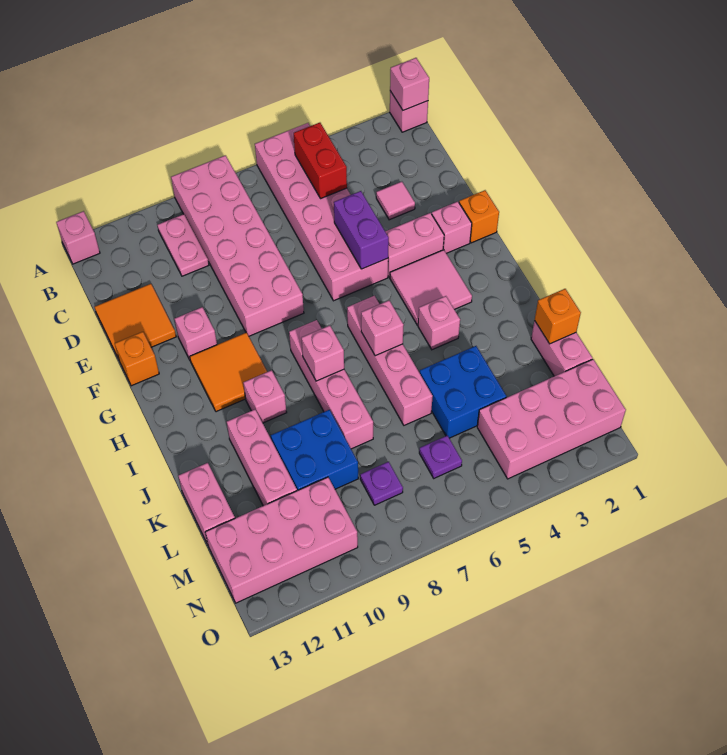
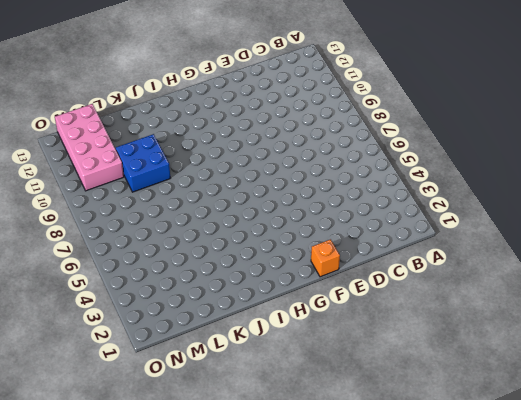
none -> pink 1x1 brick [390,91,428,132]
none -> pink 2x6 brick [255,123,388,301]
none -> pink 2x6 brick [171,155,304,336]
none -> pink 1x1 brick [56,211,100,264]

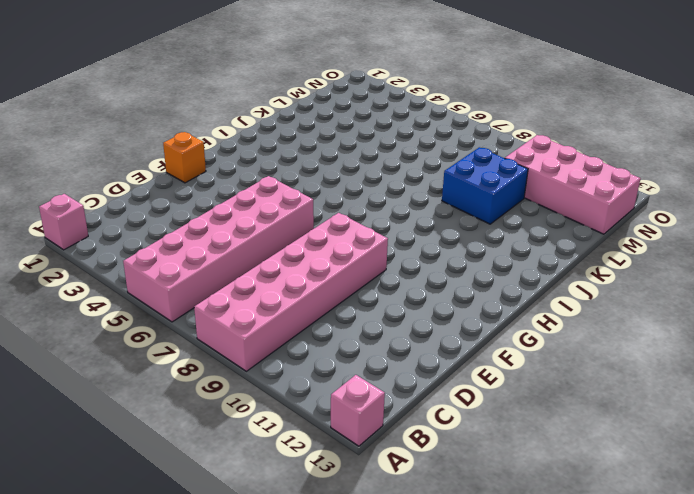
none -> pink 1x2 plate [157,214,209,276]
none -> pink 1x1 tile [376,182,415,220]
none -> orange 2x2 tile [95,284,176,357]
none -> pink 1x1 brick [432,202,472,253]

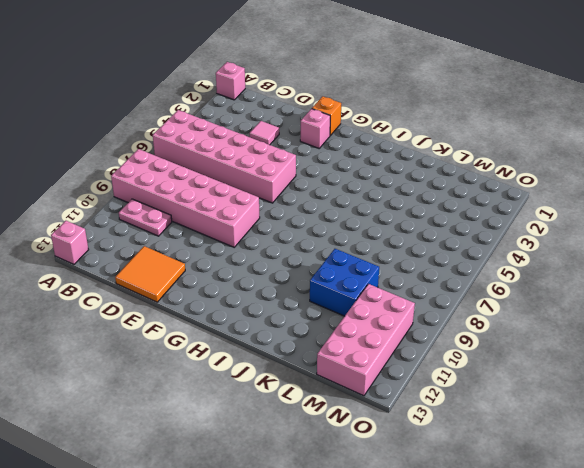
none -> pink 1x2 brick [385,213,444,277]
none -> pink 1x1 brick [175,307,217,360]
none -> orange 1x1 brick [115,332,159,386]
none -> pink 2x2 tile [390,250,472,325]

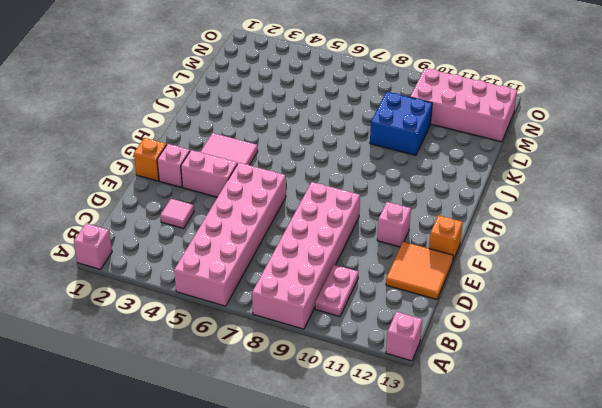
none -> orange 2x2 tile [190,333,267,412]
none -> pink 1x4 brick [347,296,433,425]
none -> pink 1x4 brick [289,320,373,449]
none -> pink 1x1 brick [418,296,460,350]

